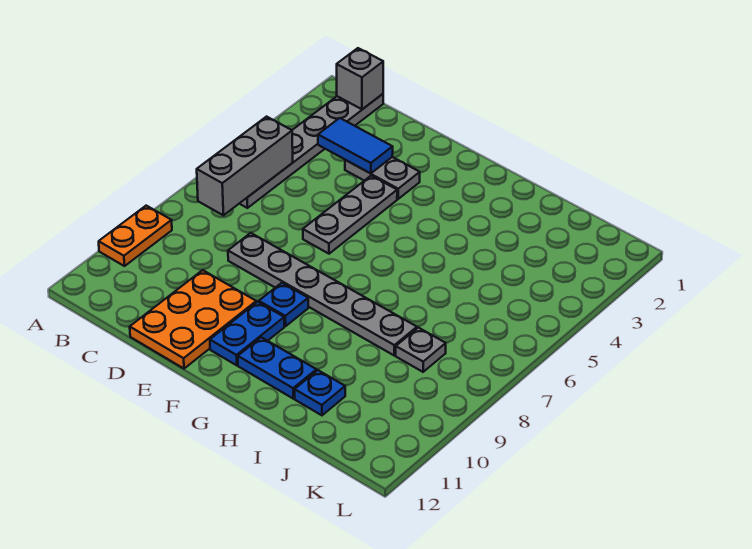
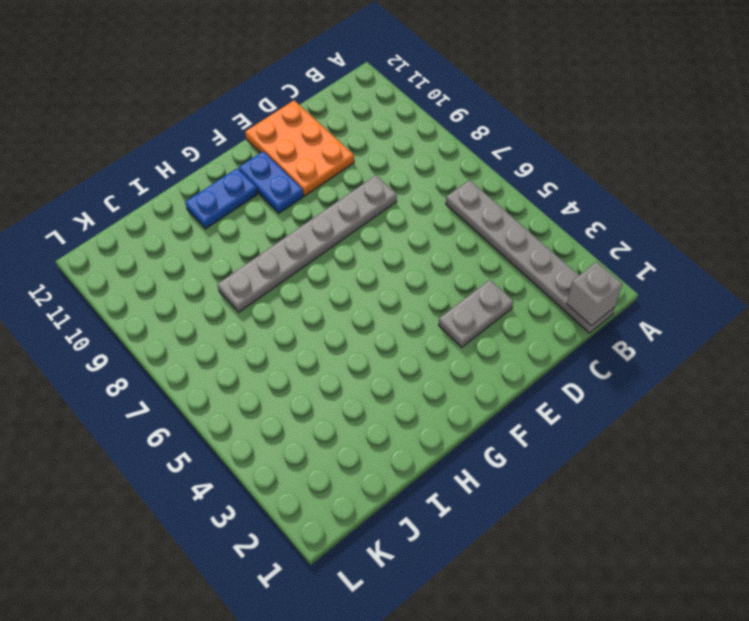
none -> orange 1x2 plate [99,206,172,266]
none -> grey 1x3 plate [303,176,397,254]
none -> blue 1x1 plate [259,283,308,326]

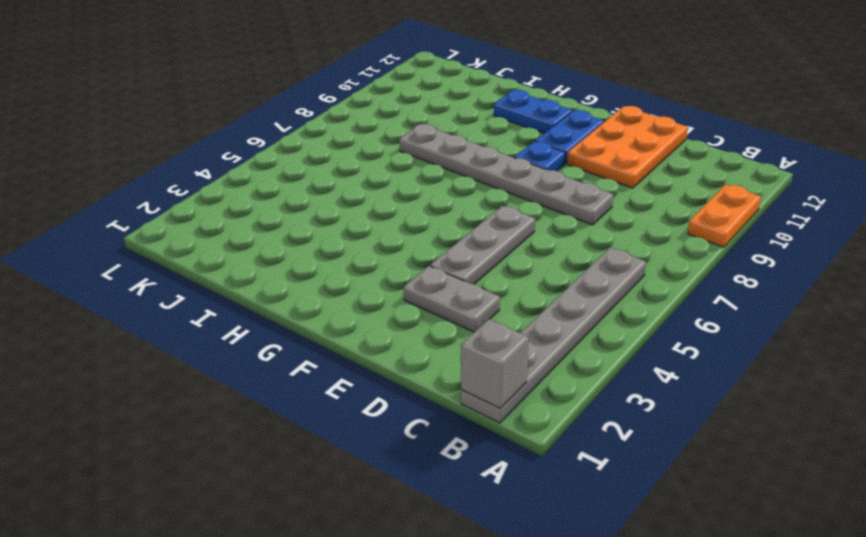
none -> blue 1x1 plate [295,370,345,415]
none -> grey 1x1 plate [396,328,446,372]
none -> grey 1x3 brick [197,117,293,215]

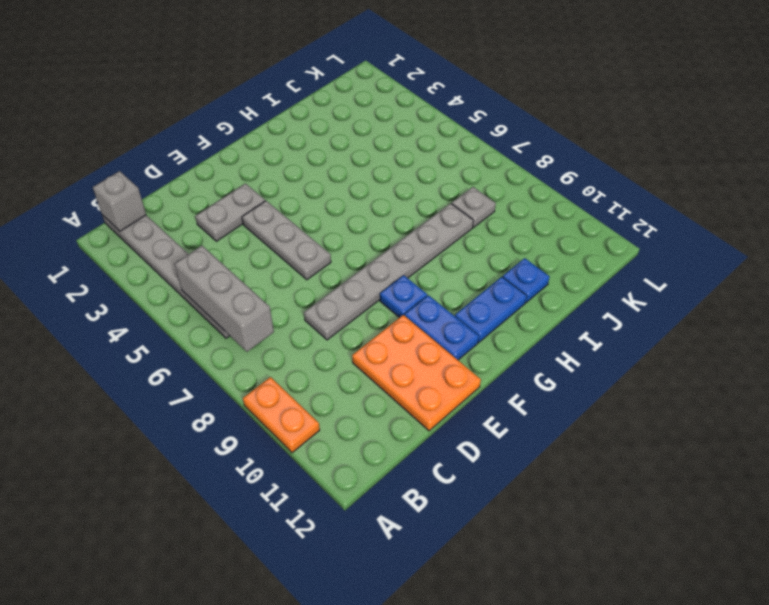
none -> blue 1x2 tile [318,118,393,174]

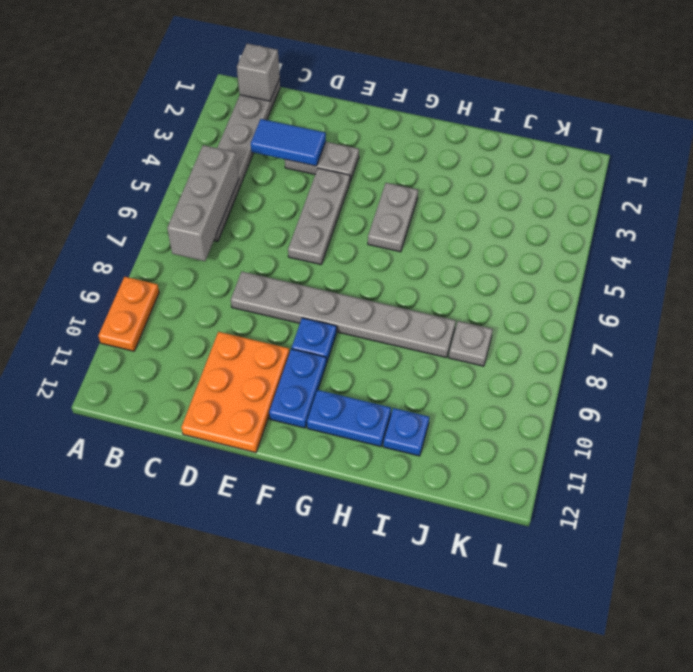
grey 1x2 plate [368,183,418,252] -> none

